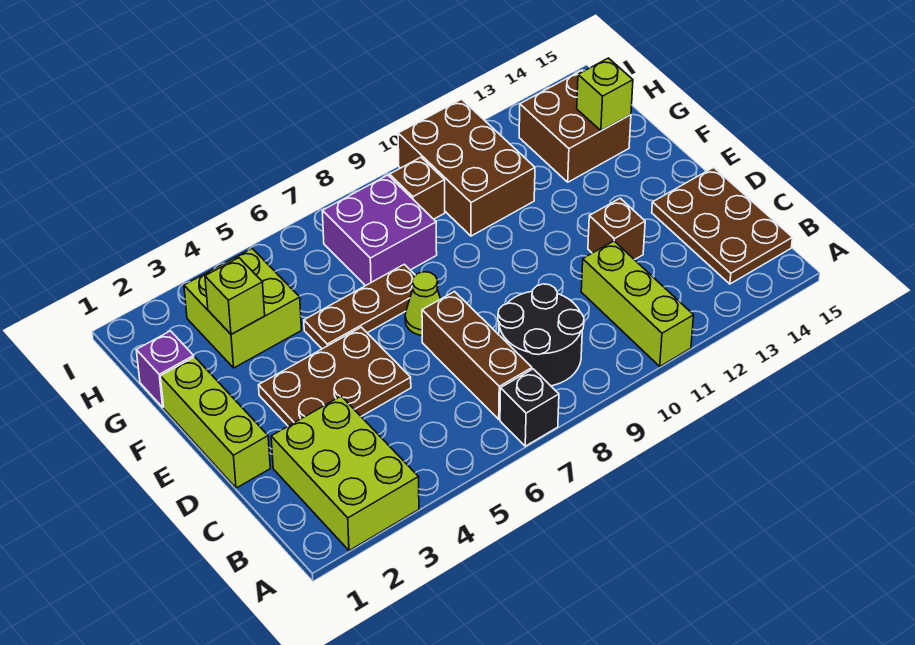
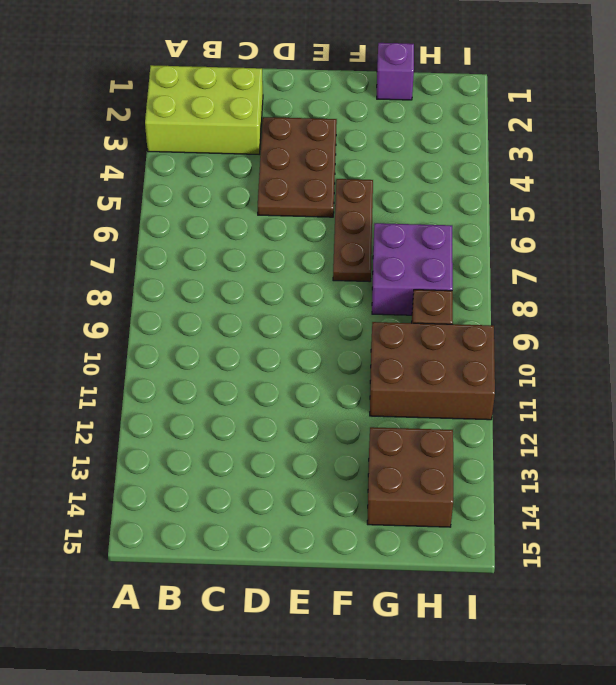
none -> black 1x1 brick [500,369,559,446]
none -> lime 1x3 brick [581,241,694,366]
none -> brown 1x3 brick [422,292,532,419]

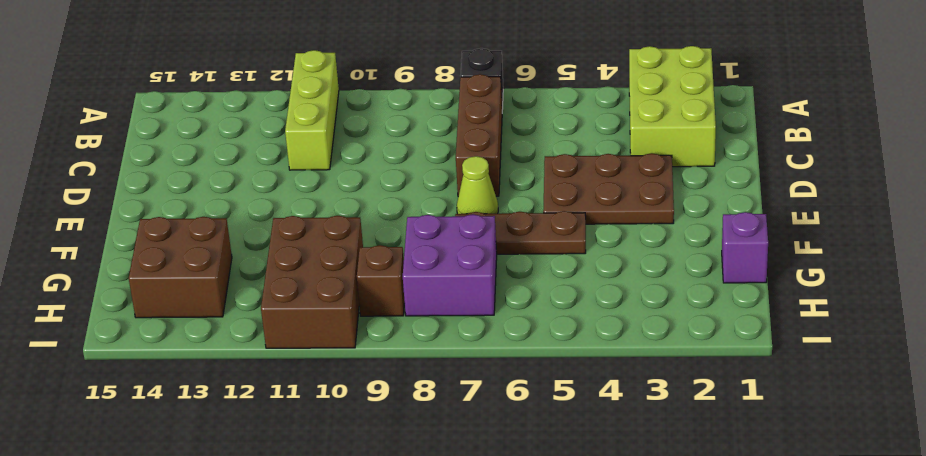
none -> black 2x2 round brick [498,284,584,386]
none -> brown 2x3 plate [652,167,792,284]
none -> lime 1x3 brick [160,357,270,488]

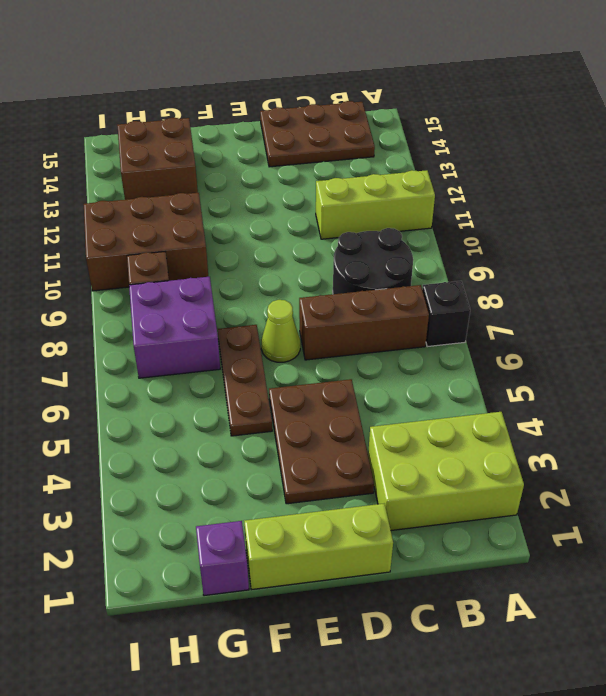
none -> brown 1x1 brick [588,198,645,260]
none -> lime 2x2 brick [184,249,302,368]
none -> lime 1x1 brick [205,258,265,334]

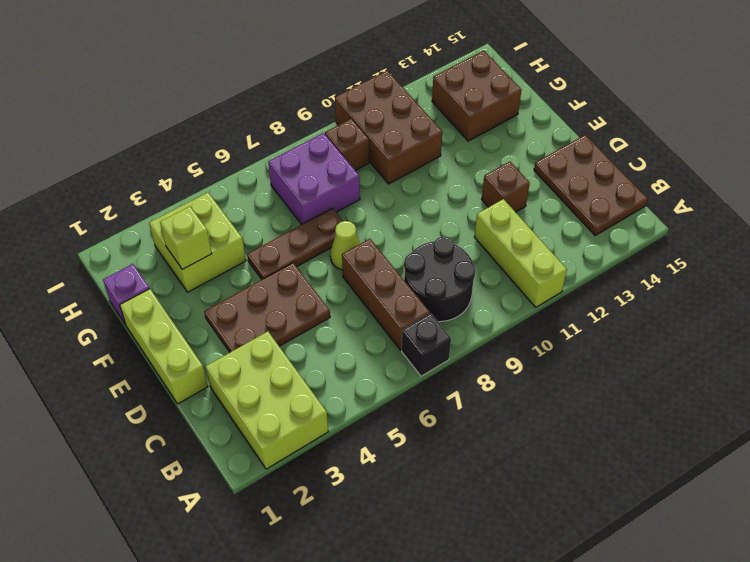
none -> lime 1x1 brick [577,58,633,131]

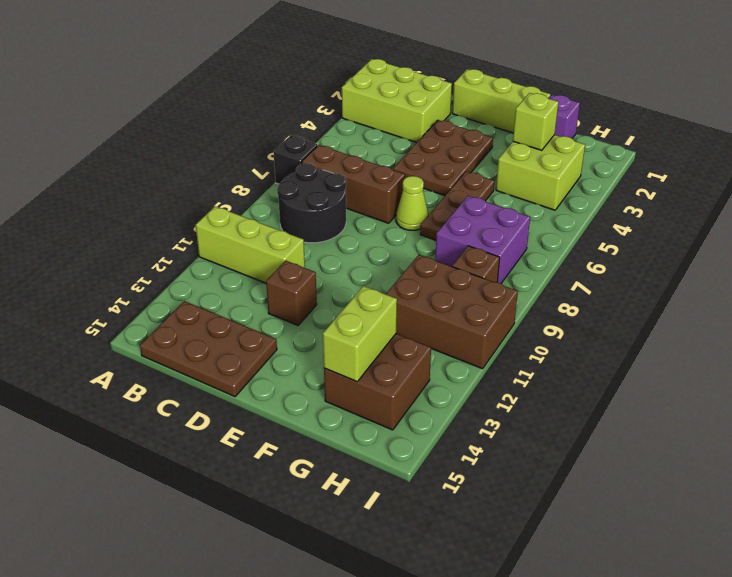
lime 1x2 brick [323,286,397,382] -> lime 1x1 brick [577,58,633,131]

